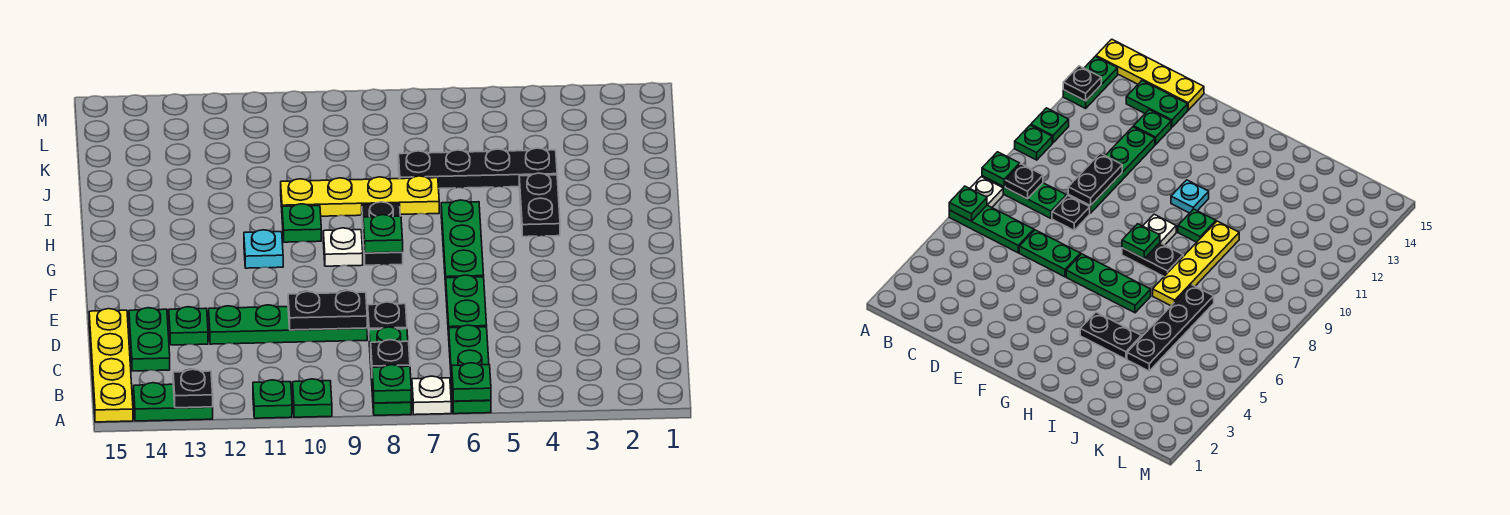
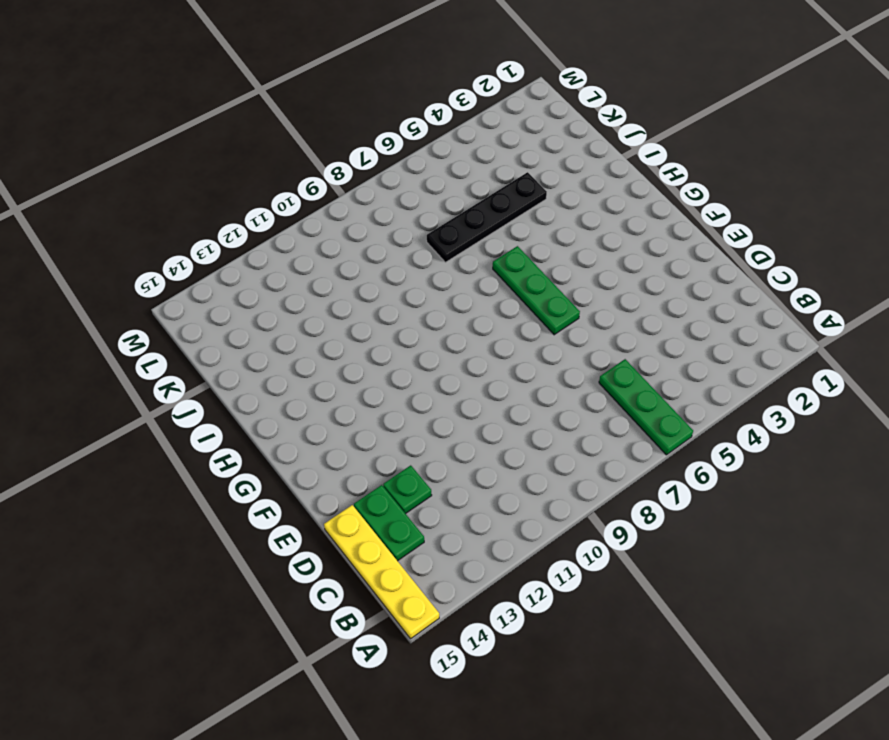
none -> white 1x1 plate [412,376,451,415]
none -> green 1x3 plate [369,327,411,415]
none -> green 1x1 plate [293,379,332,417]

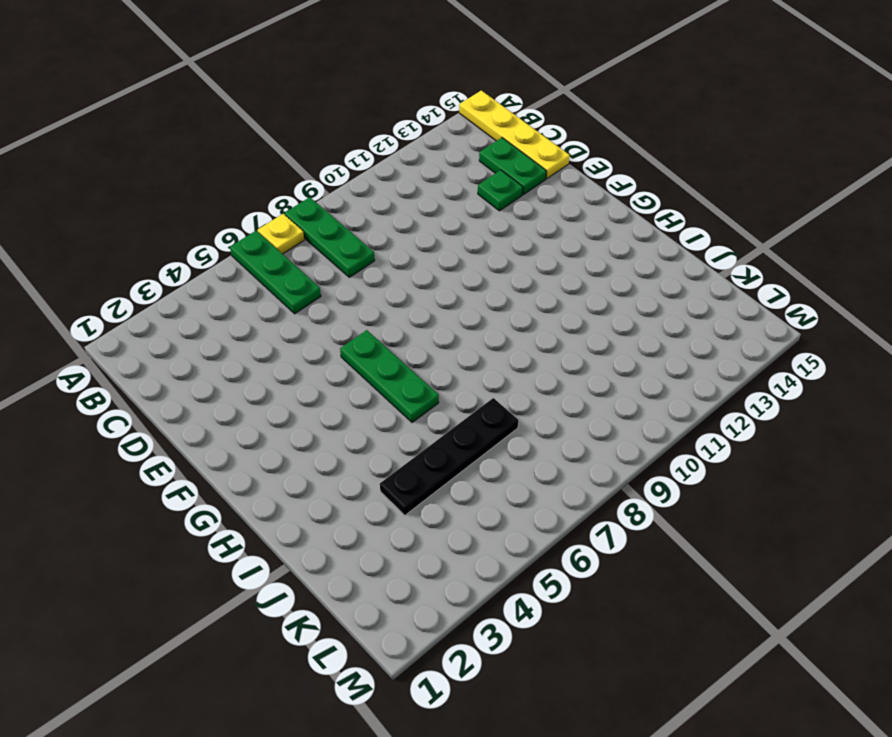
yellow 1x1 plate [258,214,304,254] -> white 1x1 plate [412,376,451,415]
none -> green 1x1 plate [293,379,332,417]
none -> green 1x1 plate [253,380,292,418]
none -> green 1x2 plate [134,383,213,421]

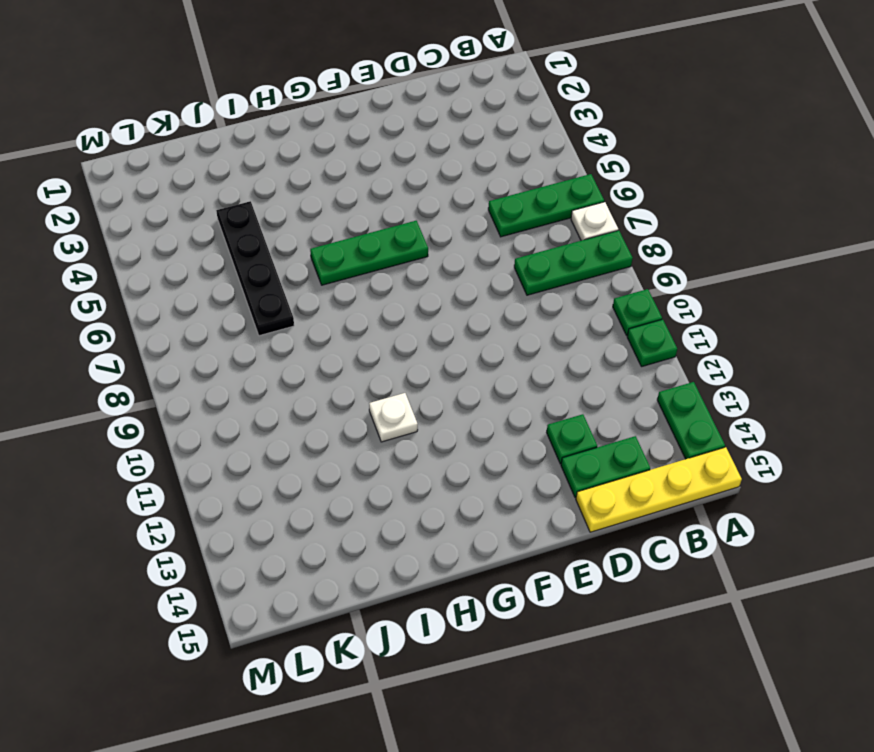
white 1x1 plate [369,393,418,442] -> white 1x1 plate moved to [323,228,363,266]
none -> green 1x2 plate [446,275,487,335]
none -> black 1x1 plate [368,302,407,330]
none -> green 1x4 plate [209,305,367,344]

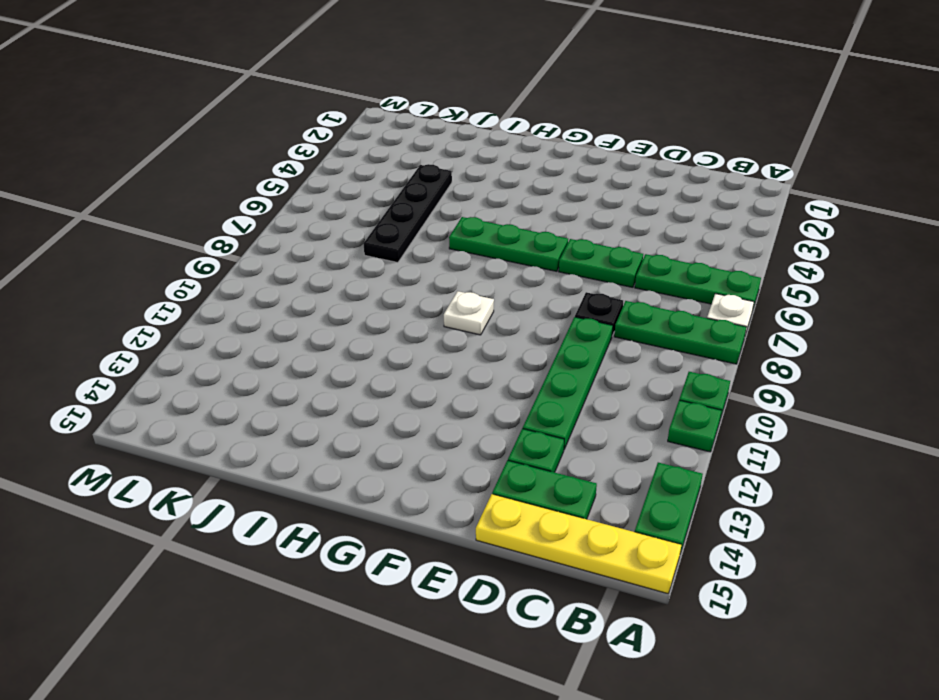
none -> black 1x2 plate [362,202,403,265]
none -> cyan 1x1 plate [244,230,283,268]
none -> black 1x2 plate [519,173,560,237]

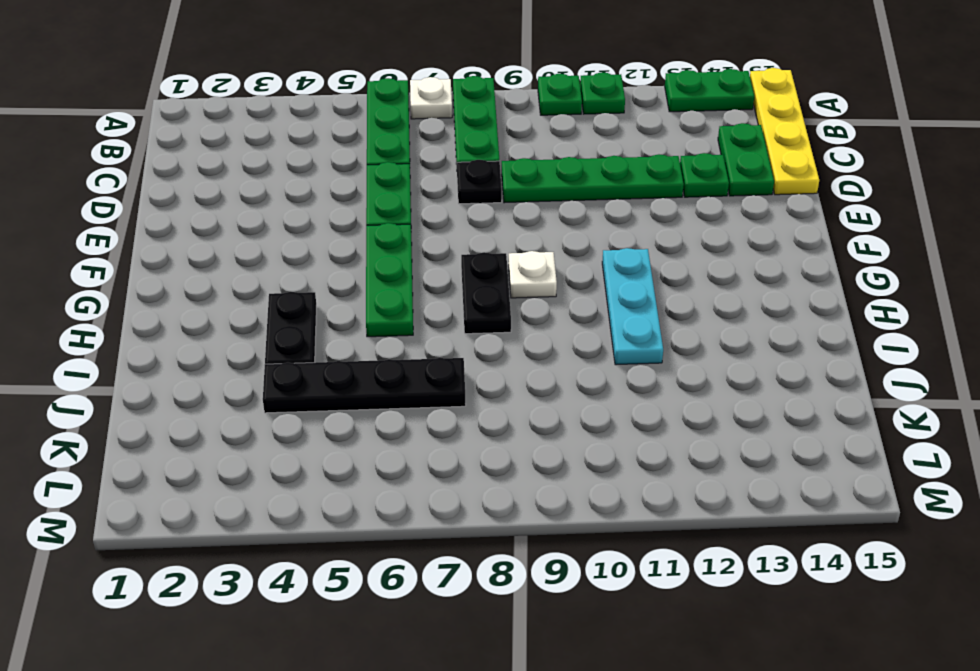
cyan 1x3 plate [602,248,663,365] -> cyan 1x1 plate [244,230,283,268]
none -> green 1x1 plate [282,204,321,242]
none -> yellow 1x4 plate [281,176,439,216]
none -> green 1x1 plate [452,363,491,401]

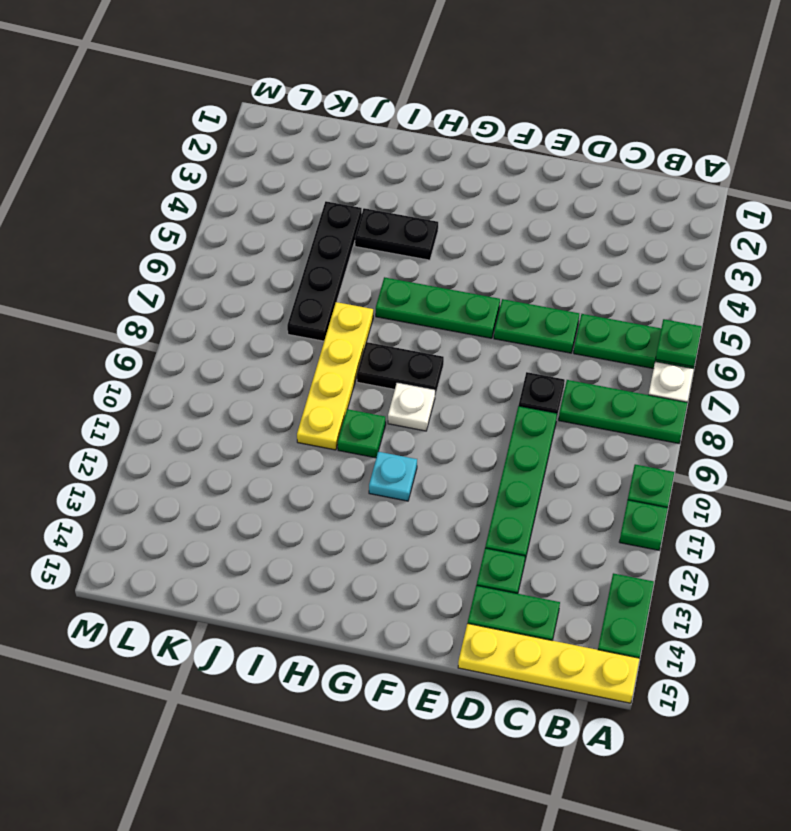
none -> green 1x1 plate [372,365,411,403]
none -> black 1x1 plate [173,369,213,408]
none -> black 1x1 plate [371,340,410,368]

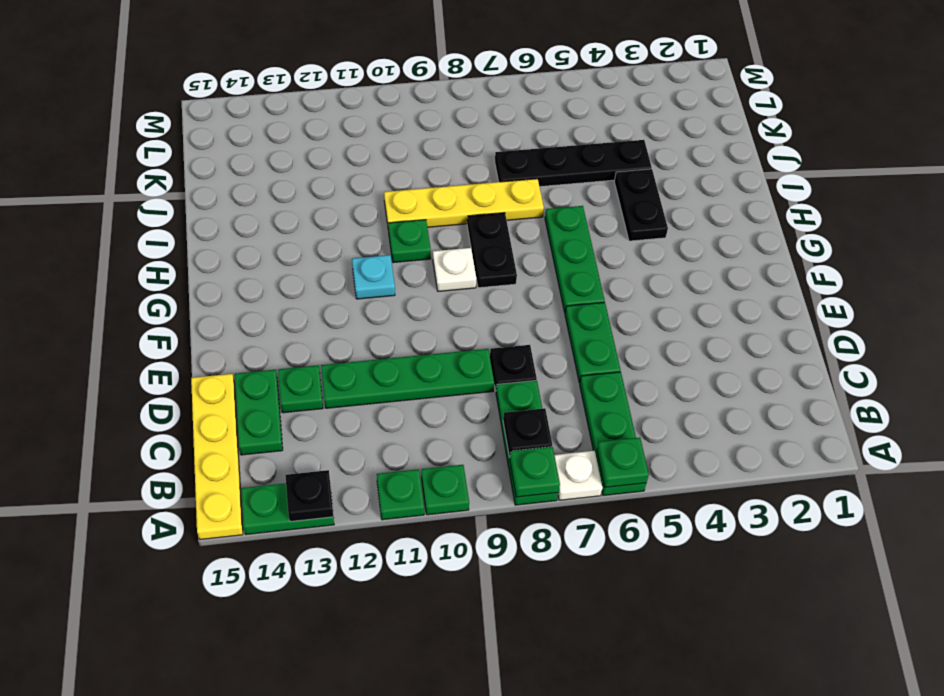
none -> black 1x2 plate [288,291,367,330]
none -> green 1x1 plate [363,215,403,253]

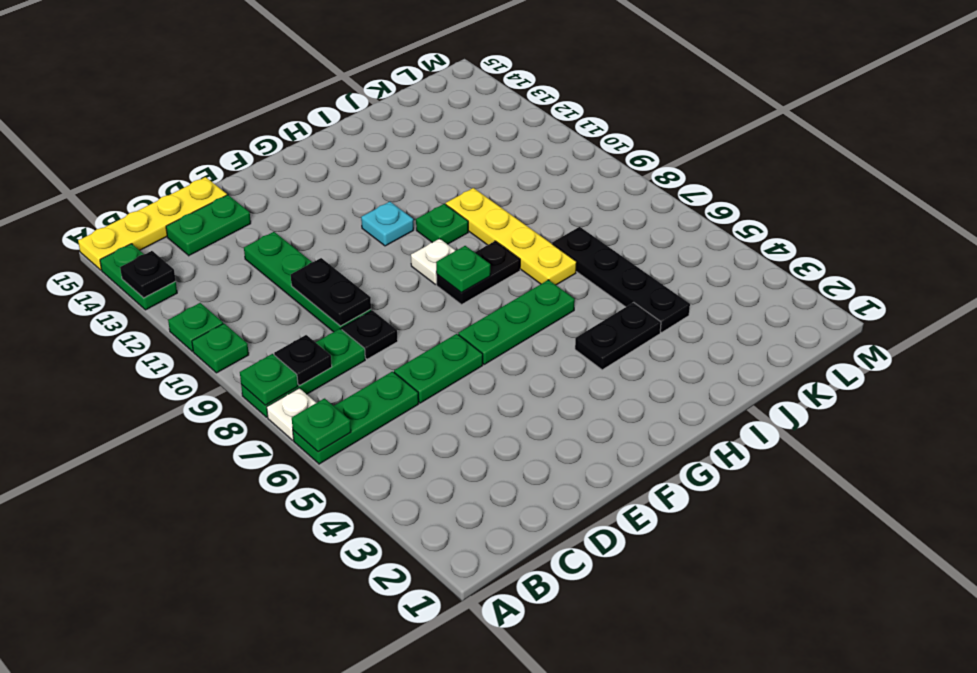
none -> green 1x1 plate [169,307,208,345]

